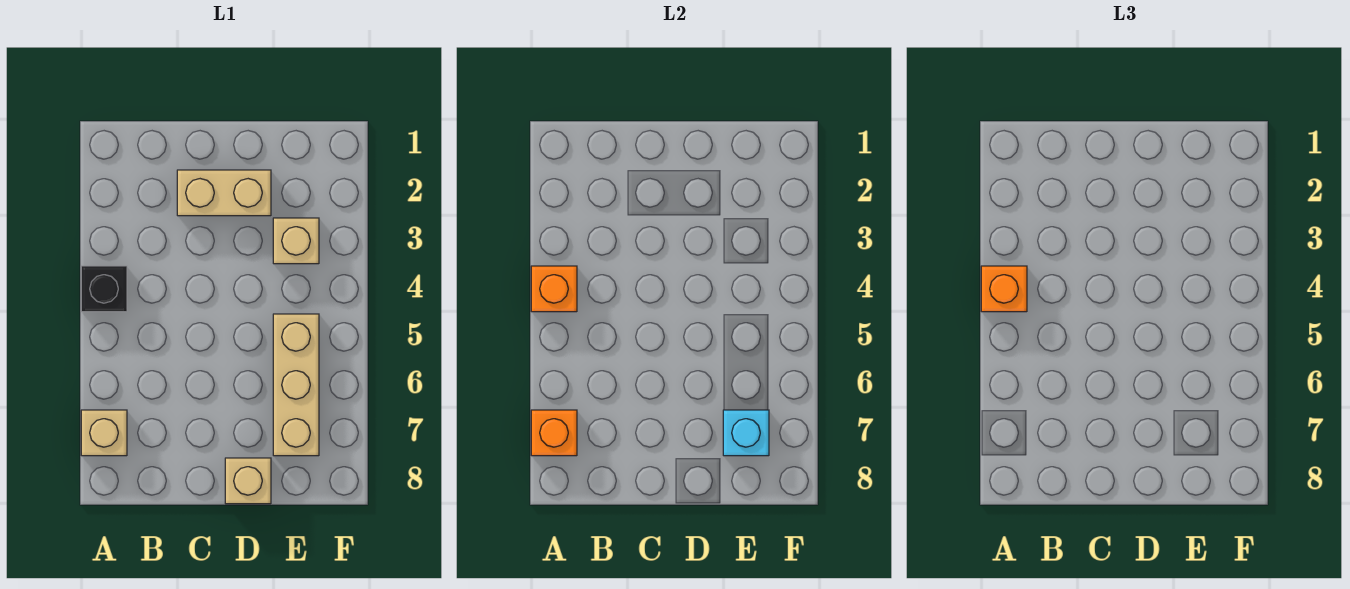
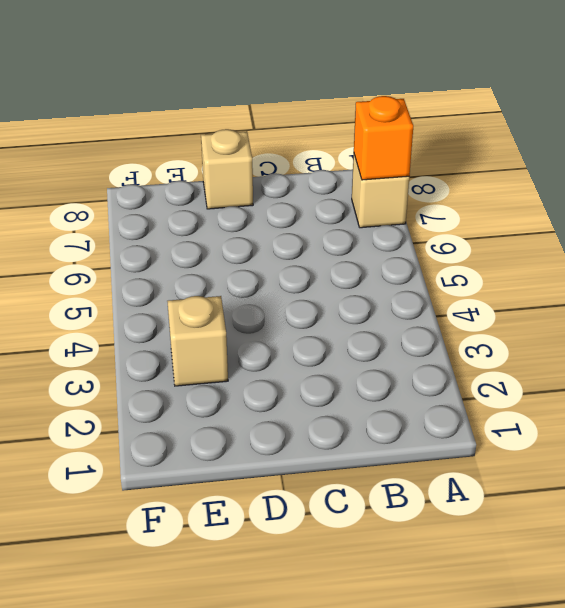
none -> black 1x1 brick [81,266,127,312]
none -> tan 1x2 brick [177,170,271,216]

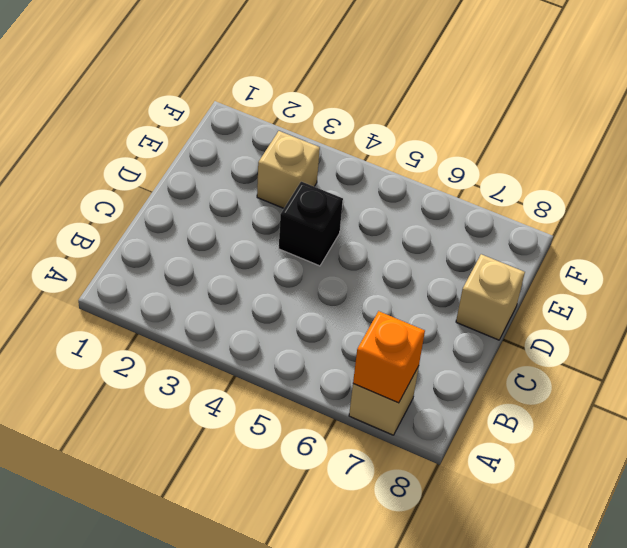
black 1x1 brick [279,182,343,266] -> black 1x1 brick moved to [81,266,127,312]
none -> tan 1x2 brick [177,170,271,216]
none -> tan 1x3 brick [273,314,319,456]

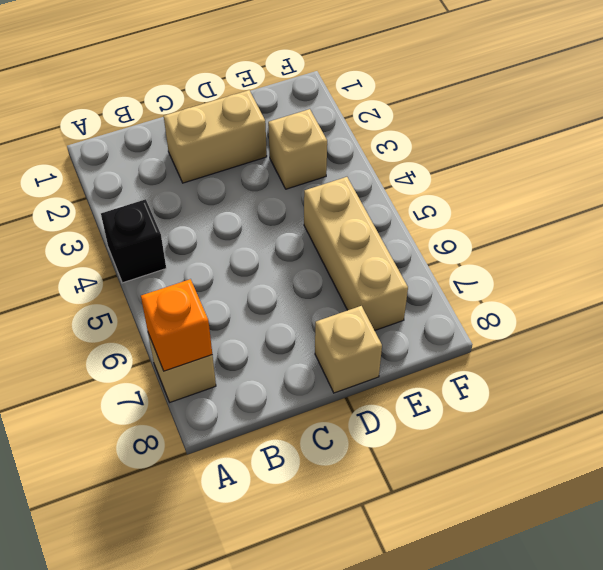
none -> orange 1x1 brick [531,266,577,312]
none -> cyan 1x1 brick [723,410,769,456]

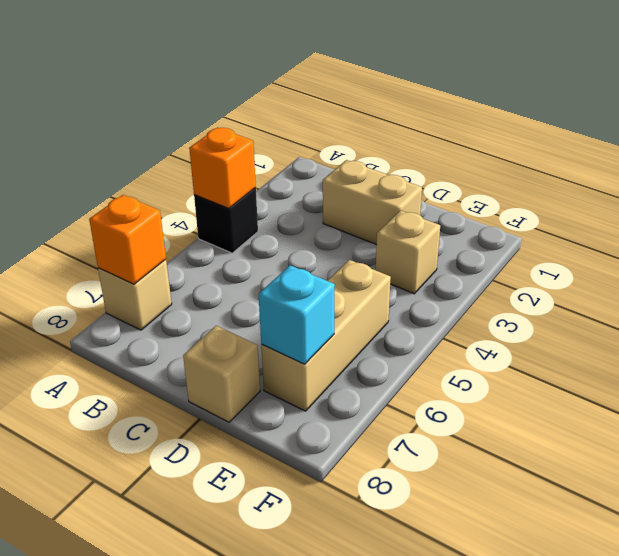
none -> orange 1x1 brick [981,266,1027,312]

